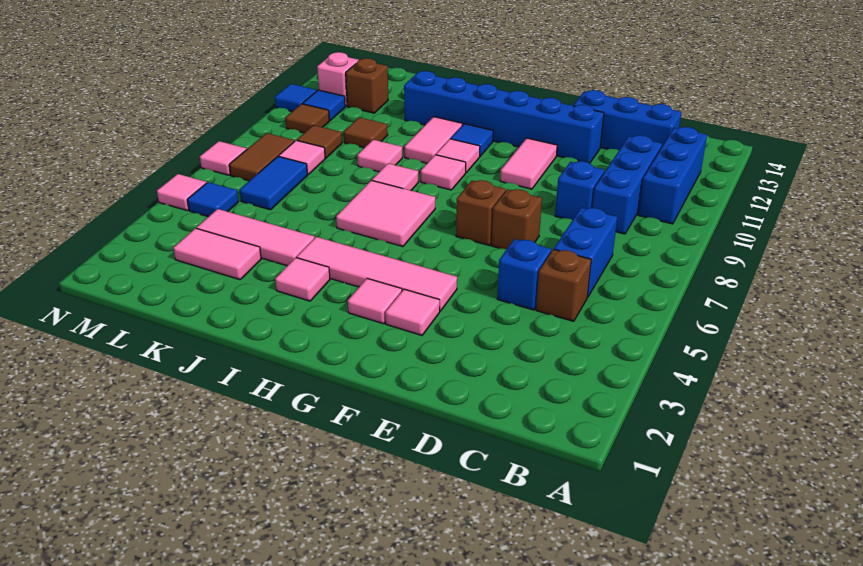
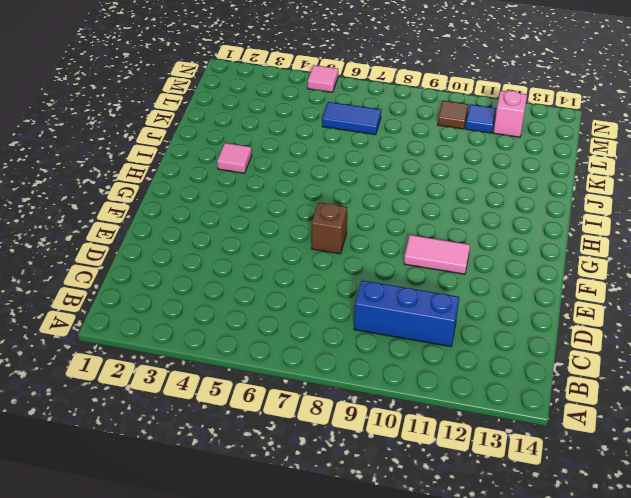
none -> blue 1x3 brick [638,127,707,224]
none -> brown 1x1 brick [536,249,591,321]
none -> blue 1x2 brick [554,208,617,298]
none -> blue 1x3 brick [573,90,681,150]

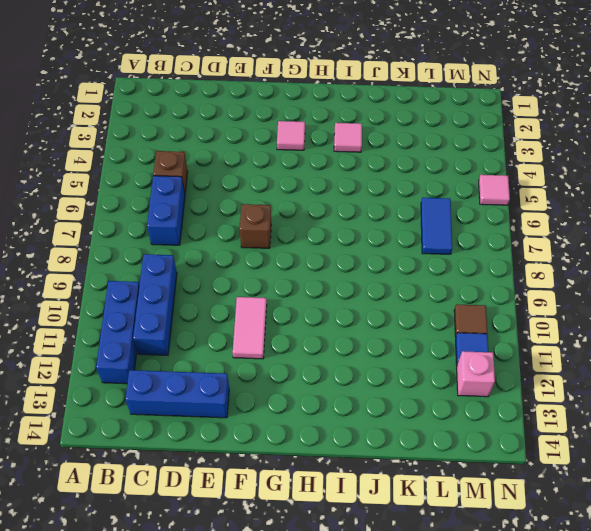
none -> blue 1x1 brick [497,239,551,310]
none -> blue 1x1 brick [555,161,604,220]
none -> brown 1x1 brick [491,189,542,249]
none -> blue 1x6 brick [404,71,604,163]

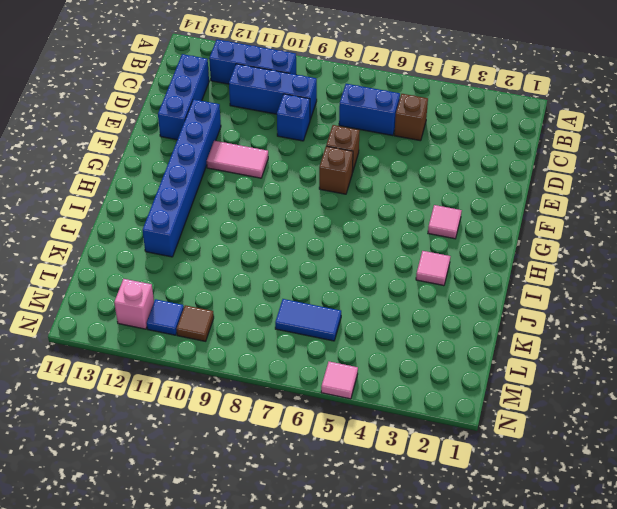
none -> blue 1x1 brick [497,239,551,310]
none -> pink 1x1 tile [385,289,440,335]
none -> pink 1x4 tile [297,237,457,311]
none -> pink 2x2 tile [336,180,435,246]

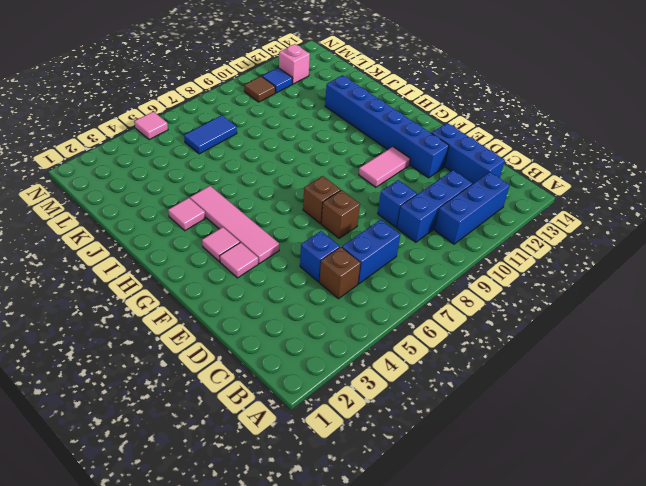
none -> pink 2x2 tile [336,180,435,246]
none -> pink 1x1 tile [421,155,466,190]
none -> pink 1x1 tile [436,139,480,173]
none -> blue 1x1 tile [451,124,493,156]

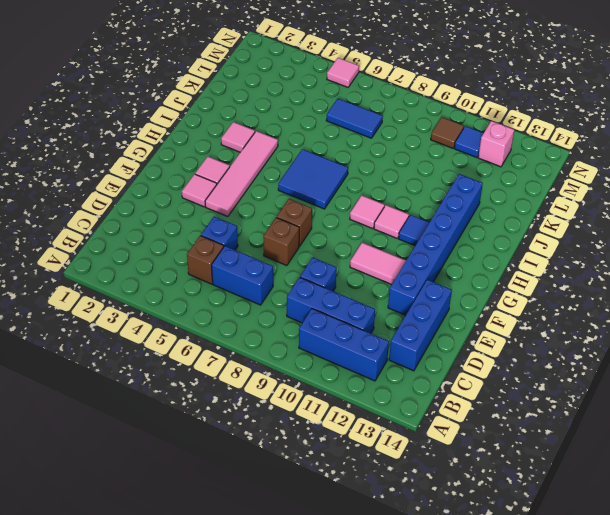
blue 2x2 tile [278,149,348,209] -> pink 2x2 tile [336,180,435,246]
none -> pink 1x1 tile [372,163,418,190]
none -> pink 1x2 tile [404,117,462,163]
none -> pink 1x3 tile [197,209,314,266]
none -> pink 1x1 tile [357,140,402,172]

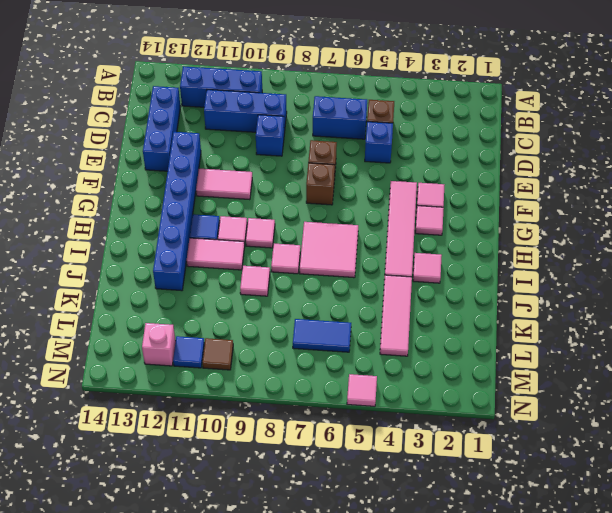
none -> pink 1x2 tile [173,228,261,280]
none -> brown 1x1 tile [344,117,388,148]
none -> pink 1x1 tile [279,140,325,174]
none -> brown 1x1 tile [297,125,342,158]

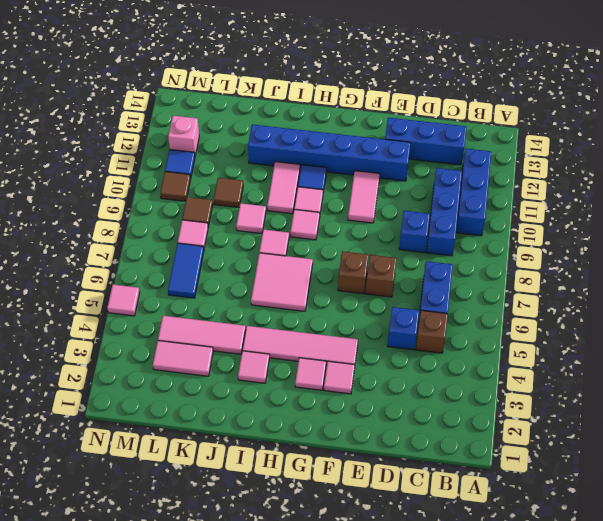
none -> brown 1x1 brick [346,58,388,113]
none -> blue 1x1 tile [187,182,239,217]
none -> brown 1x2 tile [229,133,295,181]
none -> pink 1x1 tile [200,141,247,175]

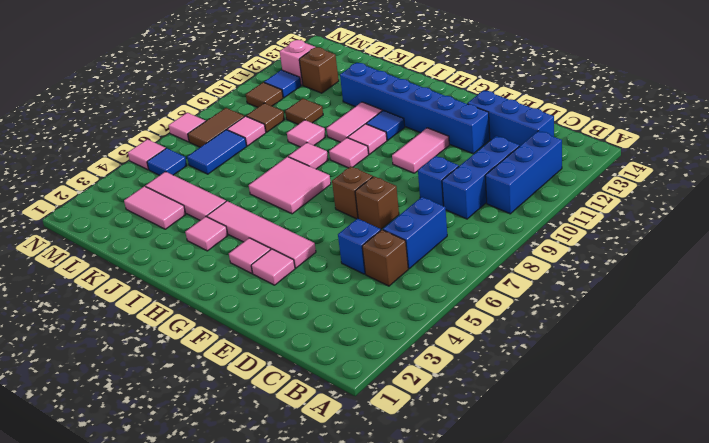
none -> blue 1x1 tile [275,84,317,111]

